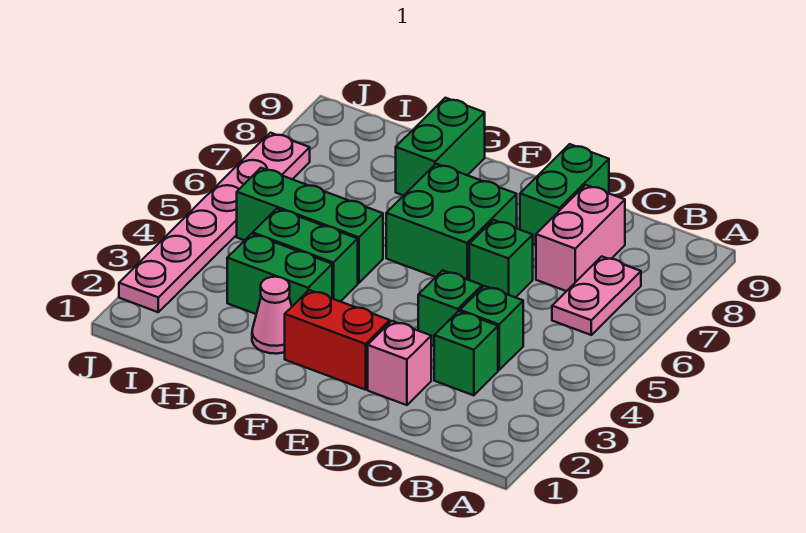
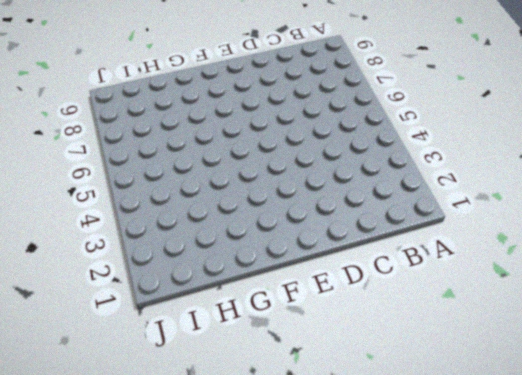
none -> pink 1x2 plate [552,256,641,335]
none -> green 1x1 brick [434,311,498,395]
none -> green 1x1 brick [460,286,523,370]

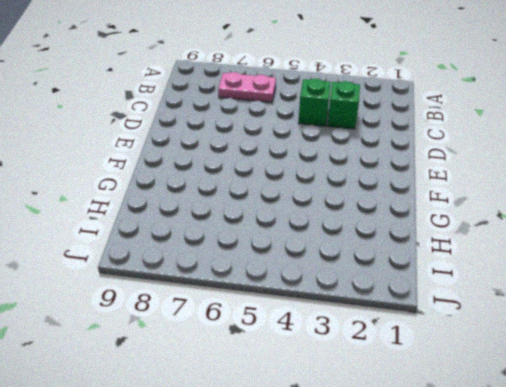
none -> pink 1x2 brick [536,185,625,291]
none -> pink 1x1 brick [368,321,431,405]
none -> green 1x1 brick [418,270,482,346]

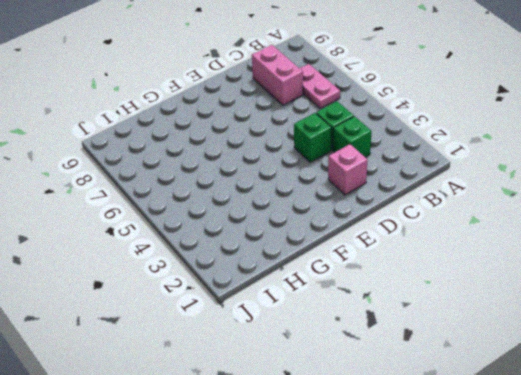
none -> green 1x1 brick [469,220,533,298]
none -> green 1x2 brick [520,144,609,245]
none -> red 1x2 brick [285,290,390,390]

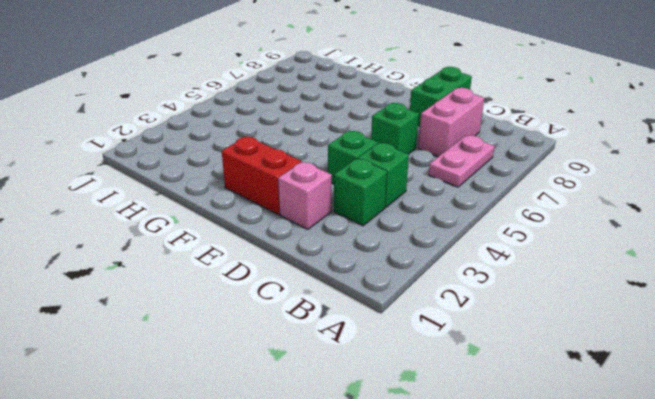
none -> green 2x2 brick [386,164,517,280]
none -> pink 1x1 cone [252,277,292,354]
none -> green 1x2 brick [227,234,332,314]

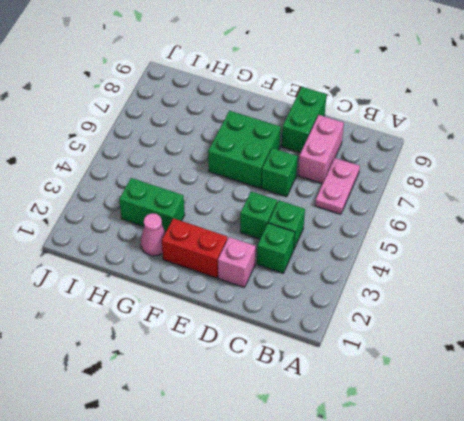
none -> green 1x2 brick [253,209,358,302]
none -> green 1x3 brick [237,168,383,283]
none -> green 1x2 brick [396,98,485,196]

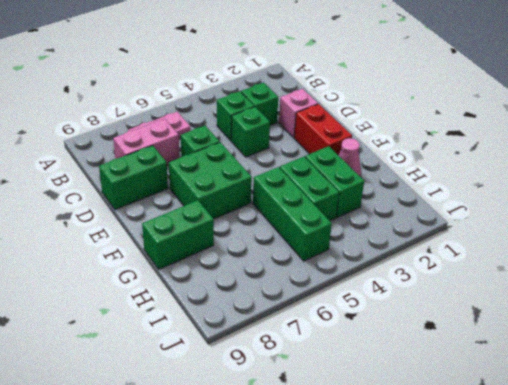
none -> pink 1x6 plate [119,133,310,312]

